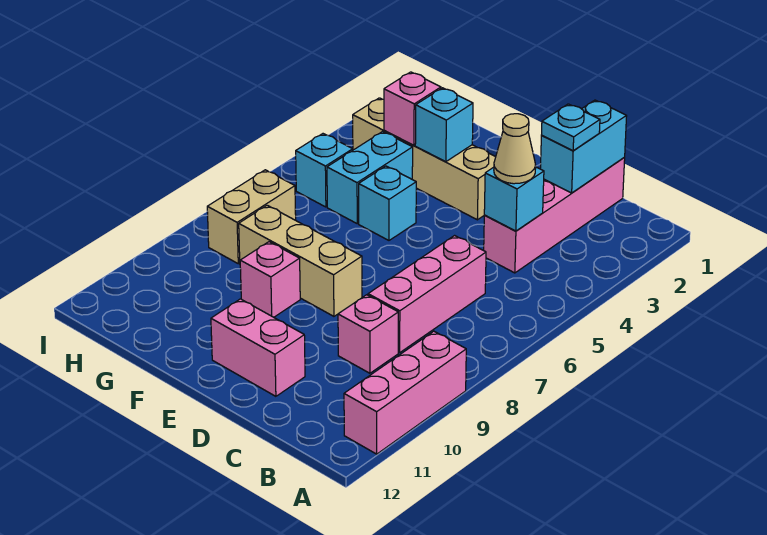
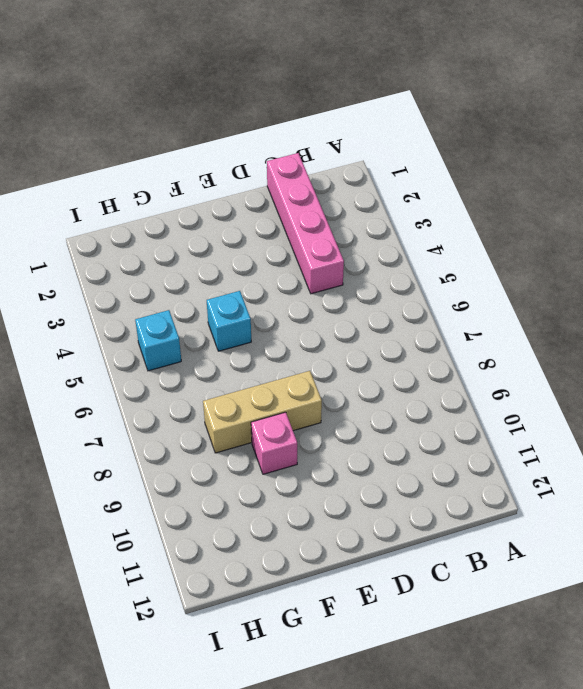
none -> pink 1x3 brick [344,331,466,454]
none -> pink 1x3 brick [368,236,486,353]
none -> pink 1x1 brick [338,295,398,373]

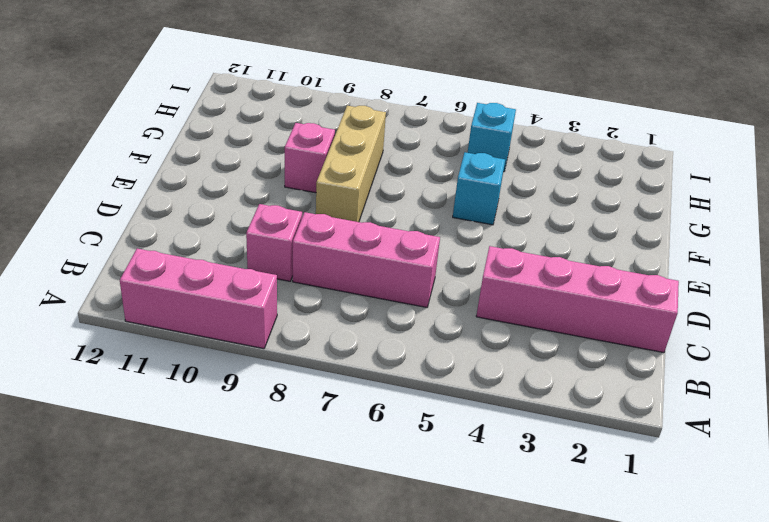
none -> pink 1x2 brick [211,299,305,396]
none -> tan 1x4 brick [353,98,496,220]
none -> cyan 1x2 brick [327,132,413,224]

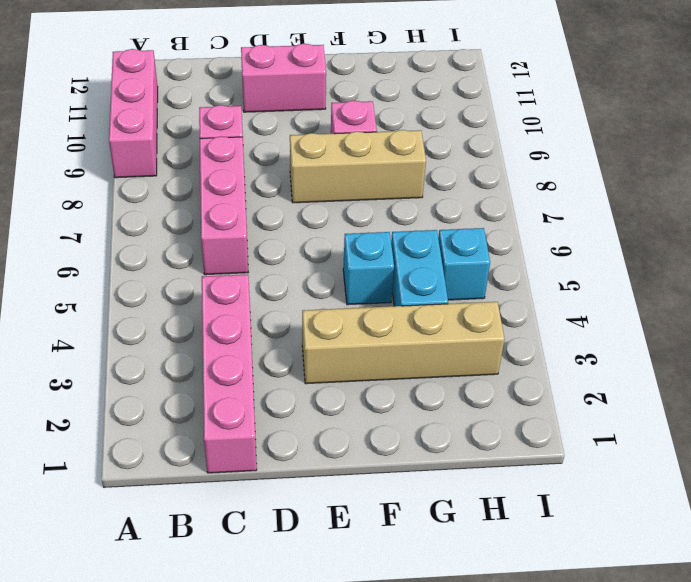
none -> tan 1x2 brick [207,170,296,264]
none -> cyan 1x2 brick [540,100,627,193]
none -> cyan 1x1 brick [484,167,544,231]

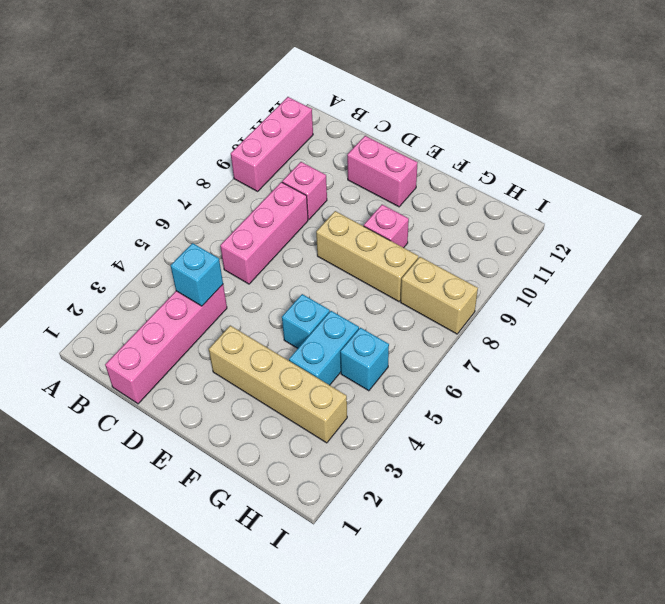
tan 1x2 brick [401,257,478,334] -> tan 1x2 brick turned to [207,170,296,264]
none -> cyan 1x2 brick [540,100,627,193]
none -> cyan 1x1 brick [415,88,473,162]
none -> pink 1x1 brick [384,72,441,145]

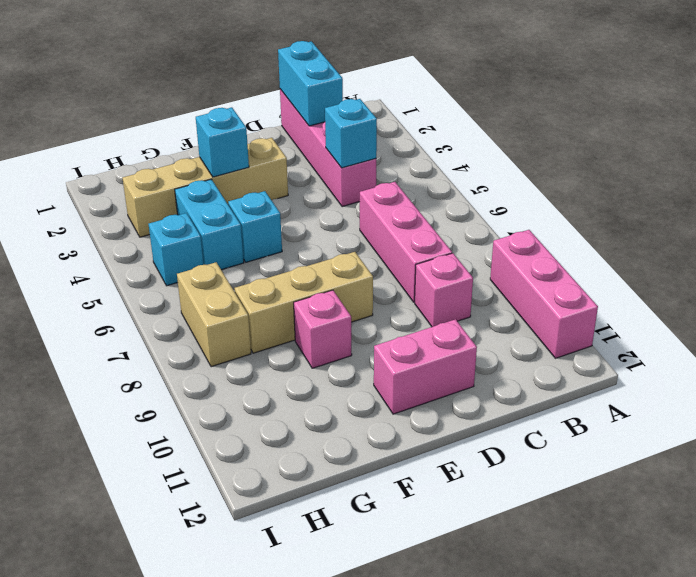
none -> pink 1x1 brick [384,72,441,145]
none -> cyan 1x1 plate [542,104,600,151]
none -> tan 1x1 cone [494,114,536,184]

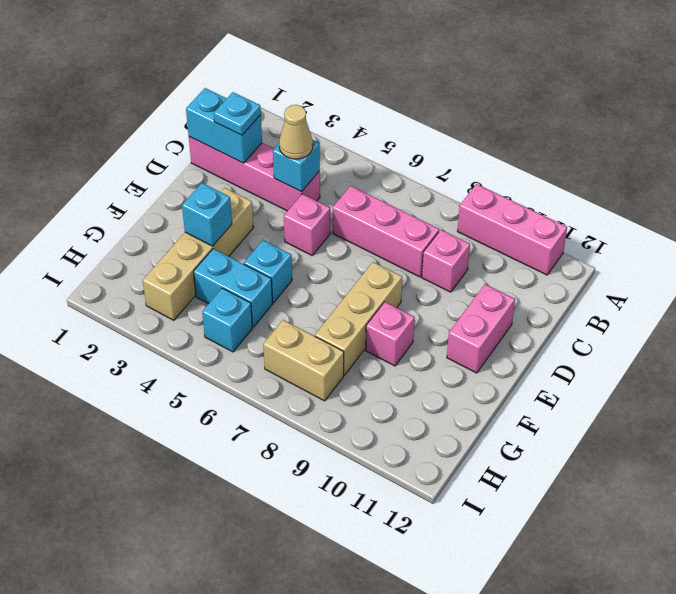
pink 1x1 brick [284,194,330,255] -> pink 1x1 brick moved to [384,72,441,145]

